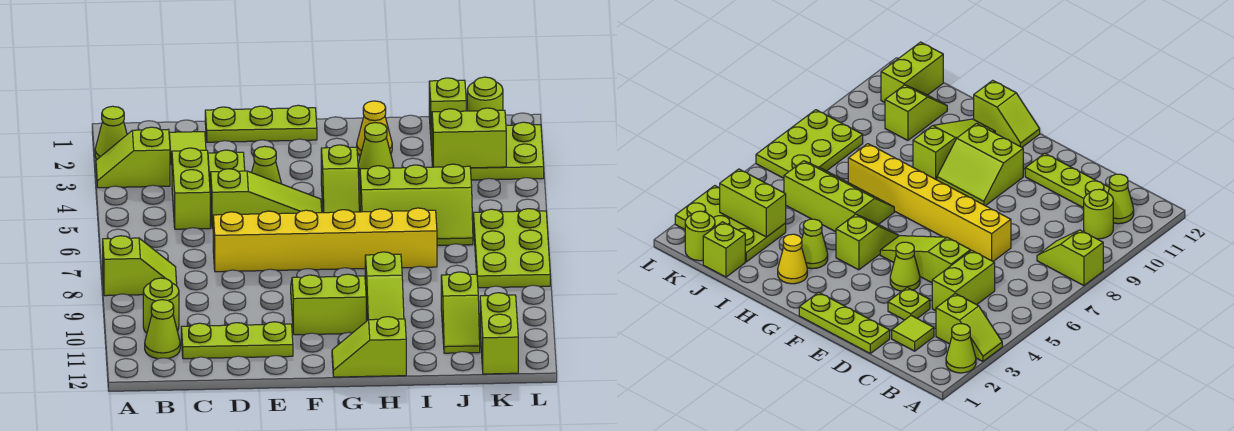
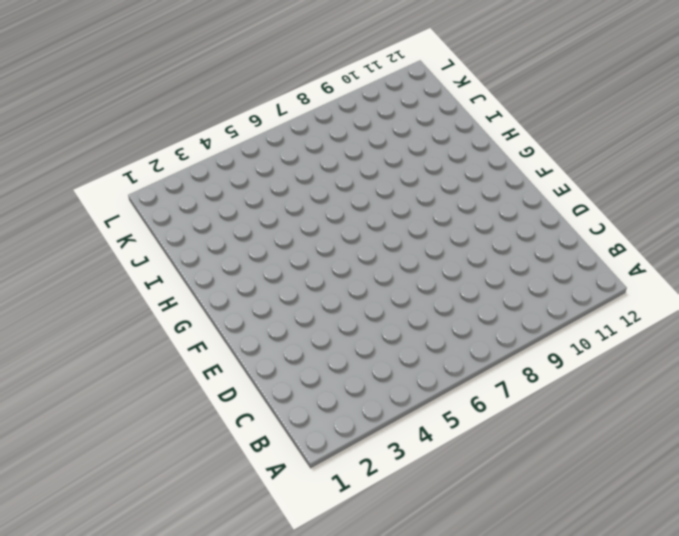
none -> lime 1x1 cone [95,106,127,159]
none -> lime 1x2 slope [96,127,170,188]
none -> lime 1x2 slope [103,236,177,296]

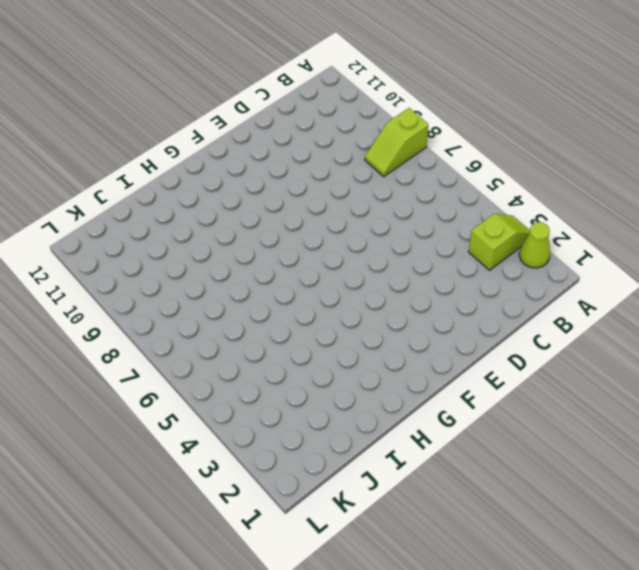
none -> lime 1x1 round brick [143,278,179,333]
none -> lime 1x1 cone [145,300,180,359]
none -> lime 1x1 tile [169,132,206,165]

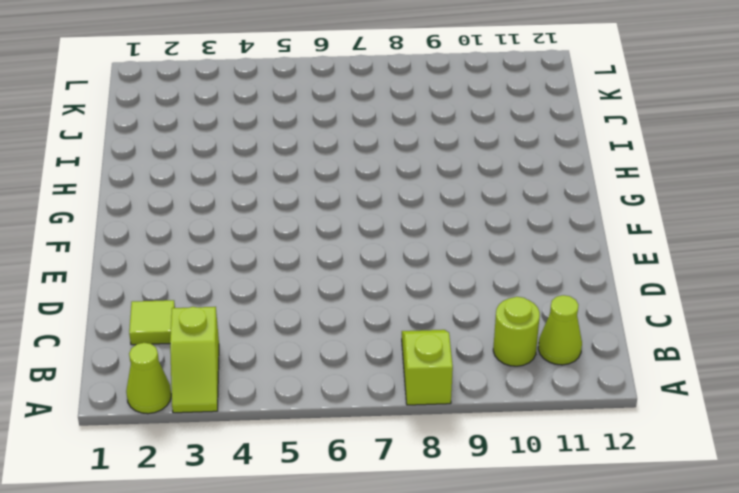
none -> lime 1x2 brick [172,148,210,229]
none -> lime 1x3 plate [181,322,293,359]
none -> lime 1x3 plate [205,105,317,142]

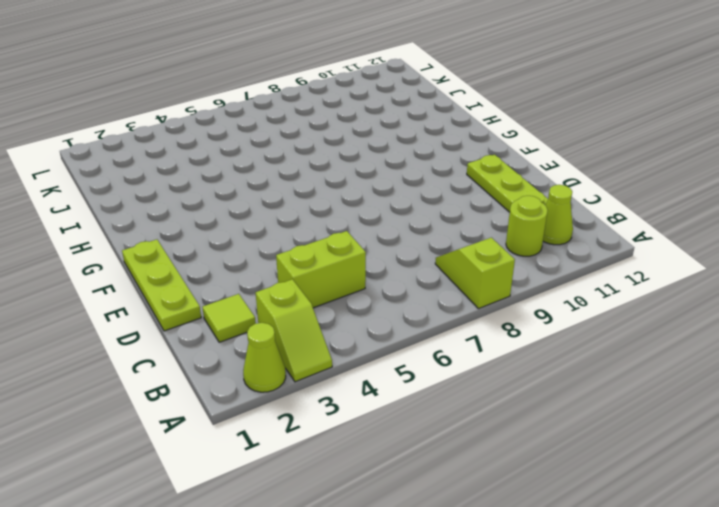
none -> lime 1x1 plate [208,150,245,185]
none -> lime 1x3 slope [211,169,322,229]
none -> yellow 1x6 brick [213,208,437,272]

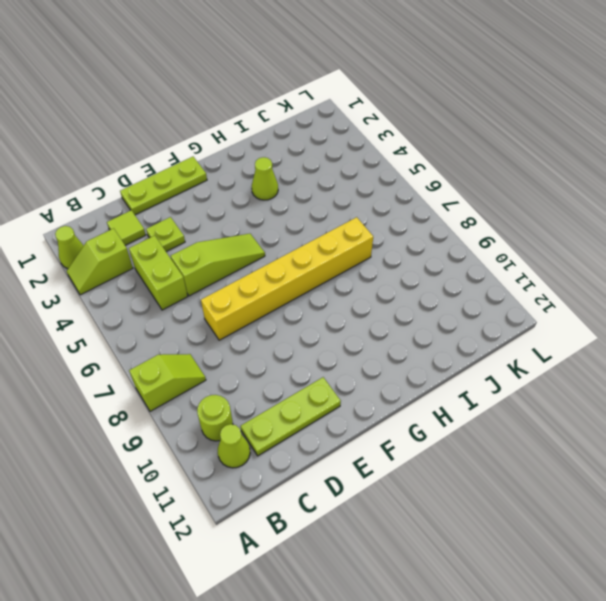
none -> lime 1x1 cone [252,146,281,184]
none -> lime 2x2 slope [291,274,366,335]
none -> lime 1x2 slope [321,145,359,213]

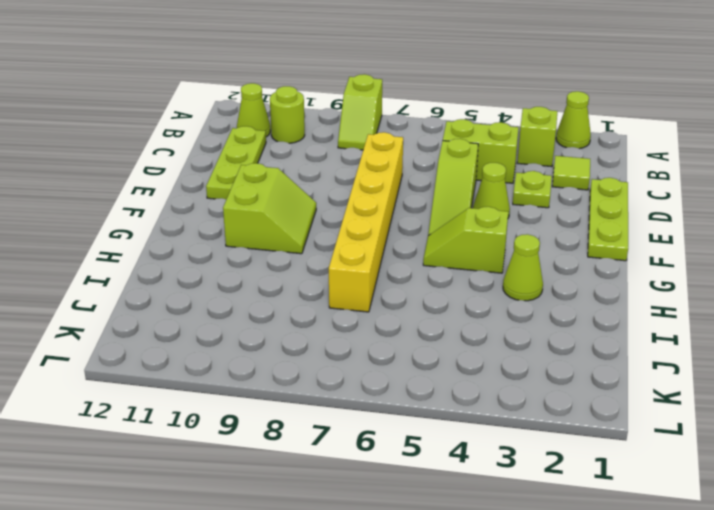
none -> lime 1x2 slope [332,317,406,377]
none -> yellow 1x1 cone [357,101,392,156]
none -> lime 2x3 slope [360,164,473,245]

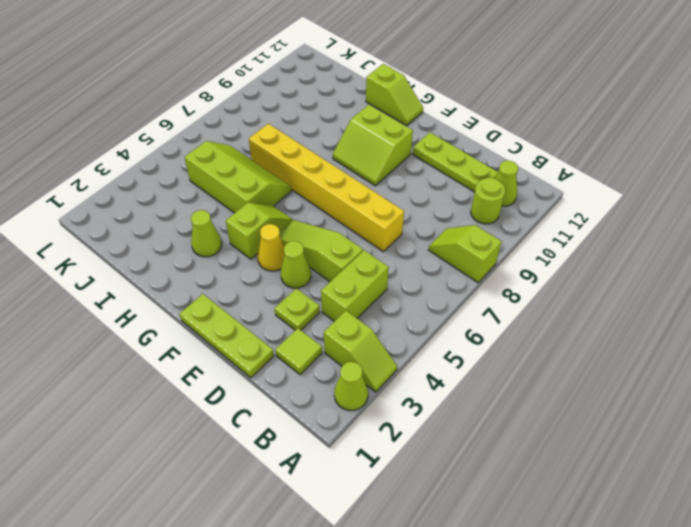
yellow 1x1 cone [258,224,284,271] -> yellow 1x1 cone moved to [357,101,392,156]
none -> lime 1x3 slope [365,252,404,320]
none -> lime 1x1 brick [429,78,466,134]
none -> lime 2x3 plate [431,122,544,180]

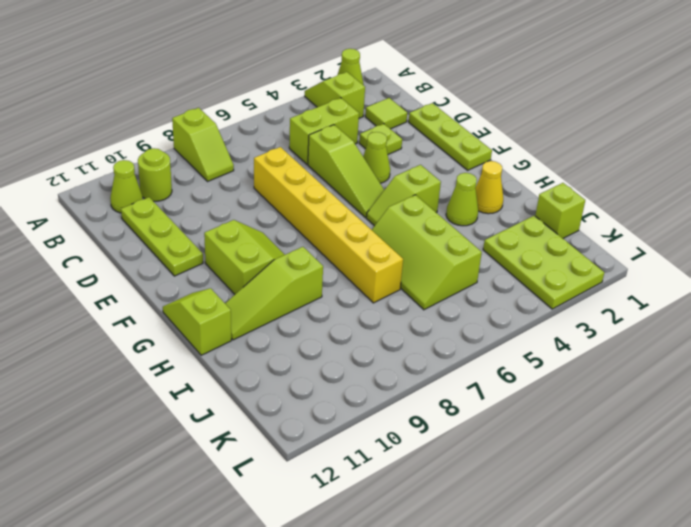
none -> lime 1x2 slope [441,272,480,353]
none -> lime 1x1 round brick [467,77,503,111]
none -> lime 2x3 plate [473,209,550,288]

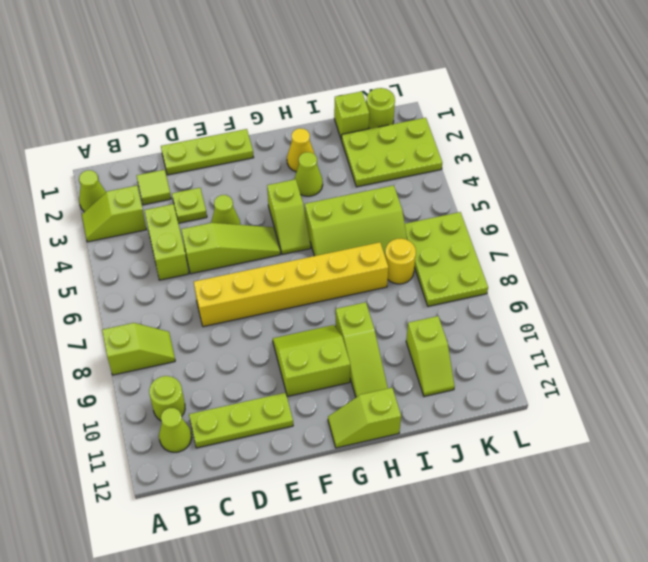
yellow 1x1 round brick [385,238,416,284] -> none
none -> lime 1x2 brick [480,293,518,374]
none -> lime 1x2 brick [432,108,506,168]

